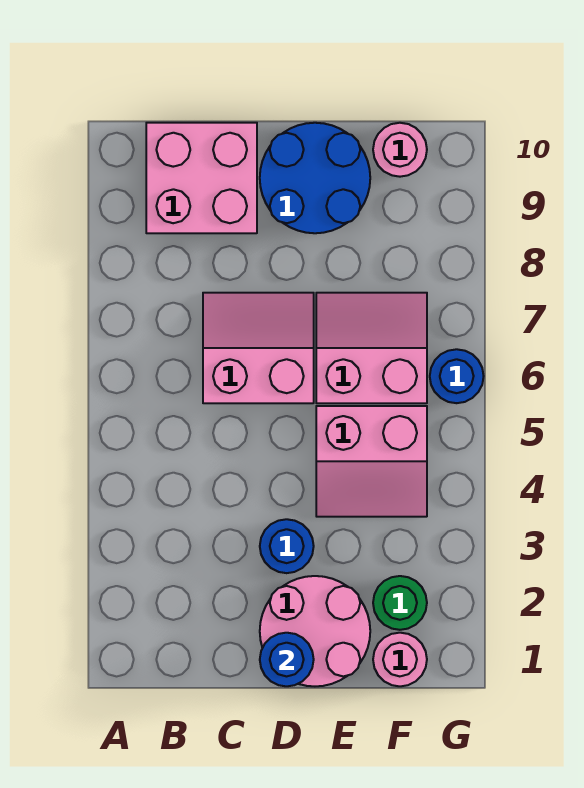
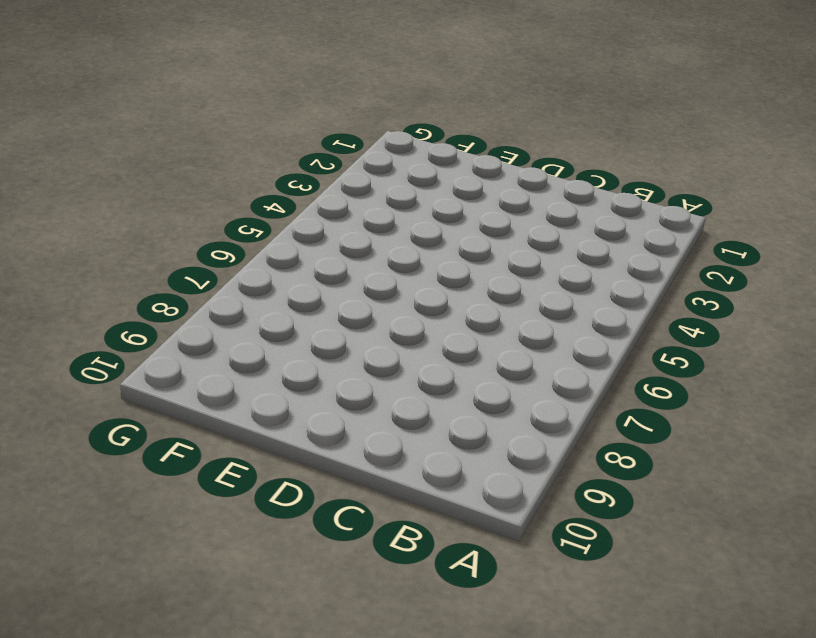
none -> pink 2x2 brick [146,123,257,233]
none -> pink 2x2 slope [203,293,314,403]
none -> pink 2x2 round brick [260,576,370,686]

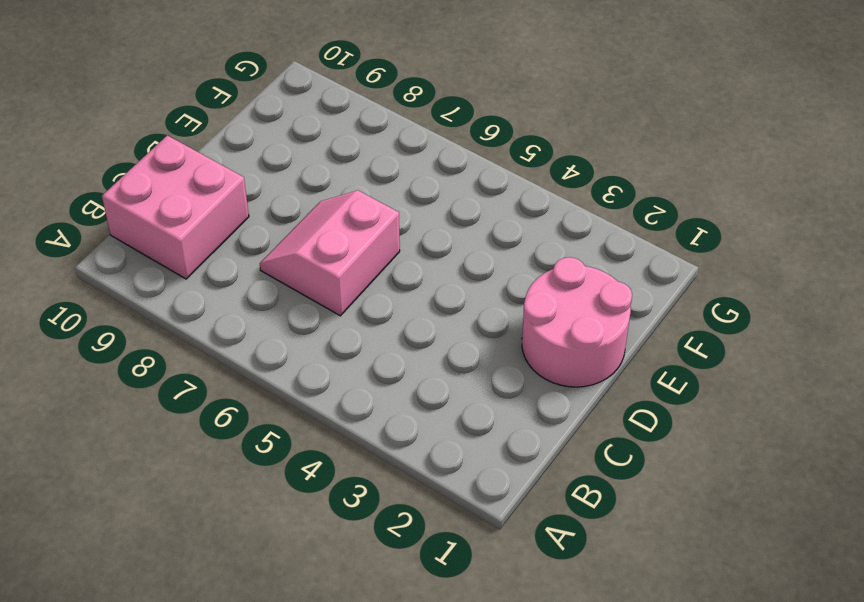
none -> blue 1x1 round brick [260,519,314,573]
none -> blue 2x2 round brick [260,123,370,233]
none -> pink 2x2 slope [316,406,427,517]

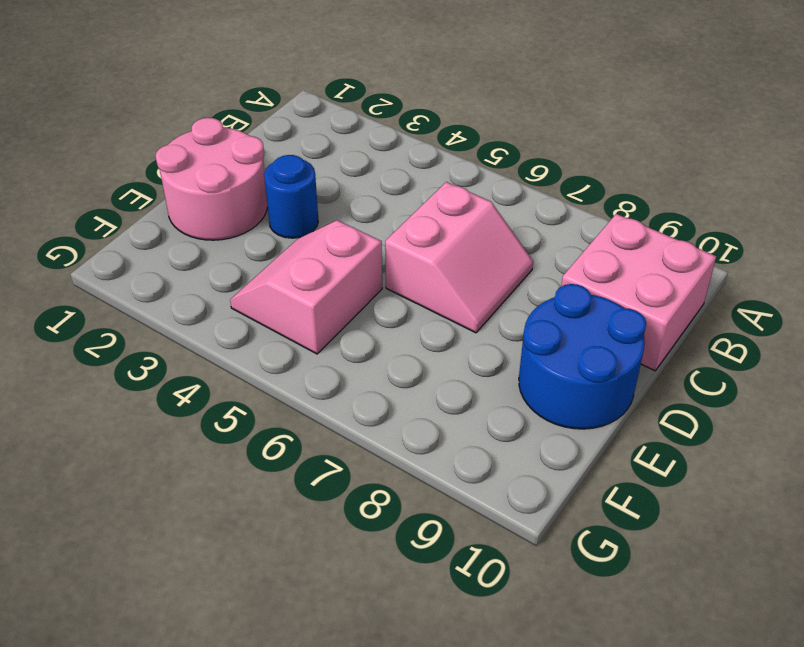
none -> pink 2x2 slope [316,293,427,403]
none -> pink 1x1 round brick [373,633,427,686]
none -> green 1x1 round brick [373,576,427,630]

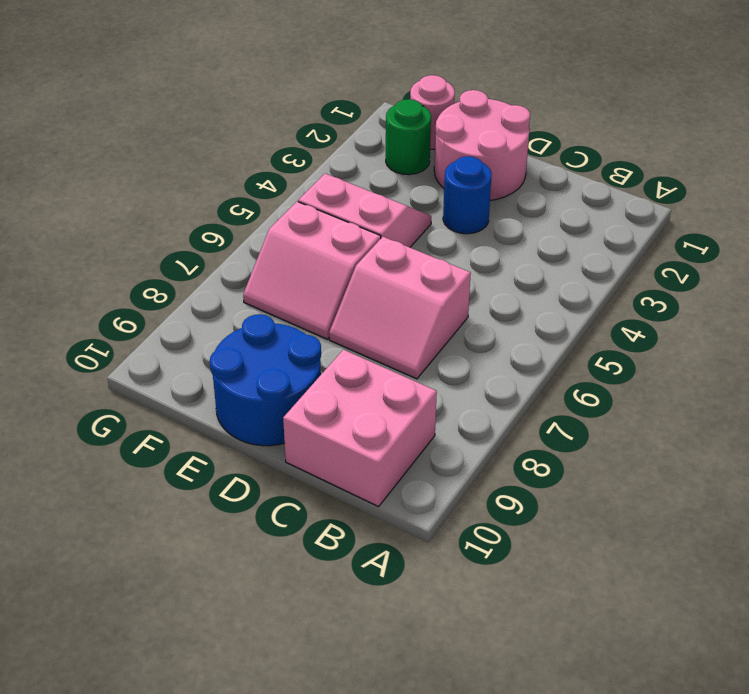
none -> pink 1x1 round brick [373,123,427,177]
none -> blue 1x1 round brick [430,349,484,403]
none -> blue 1x1 round brick [260,633,314,686]

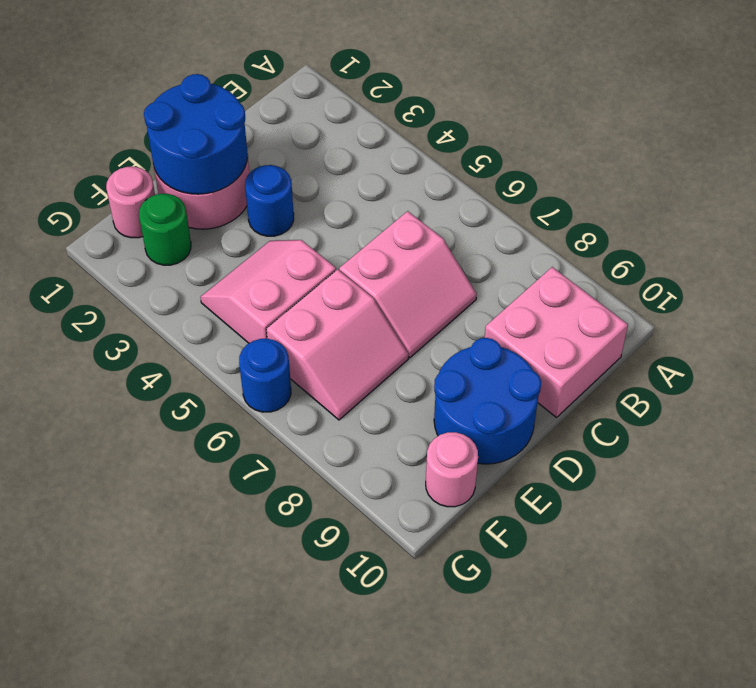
blue 2x2 round brick [144,74,248,194] -> blue 1x1 round brick [260,633,314,686]

